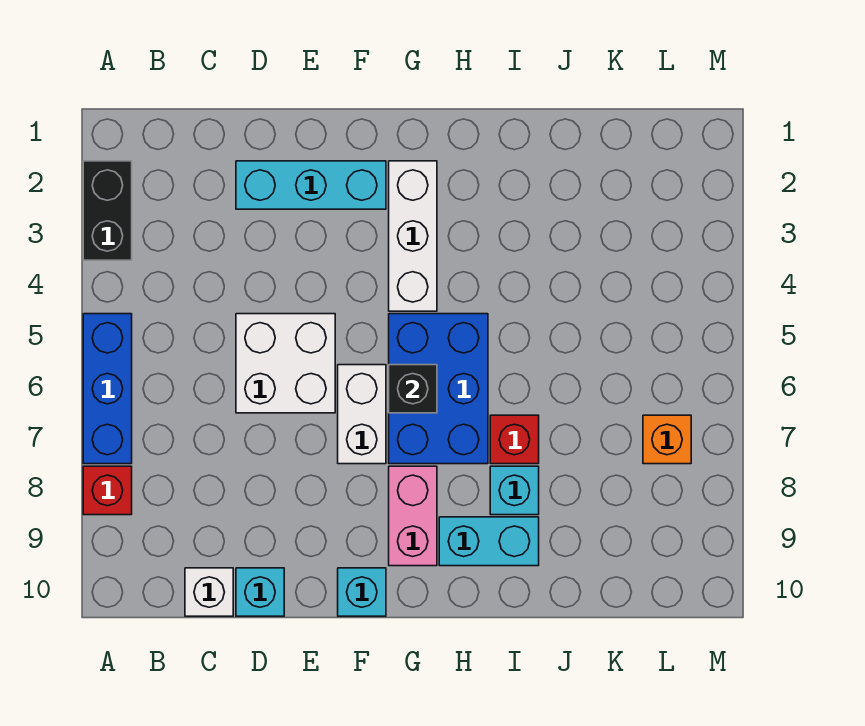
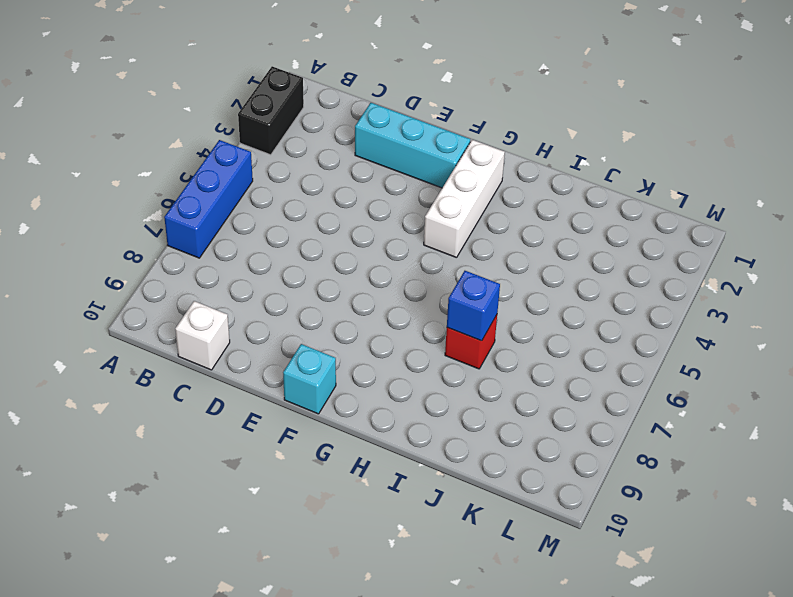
blue 1x1 brick [447,271,500,341] -> none
none -> red 1x1 brick [83,466,132,515]
none -> white 2x2 brick [236,314,335,413]
none -> cyan 1x1 brick [236,568,284,616]

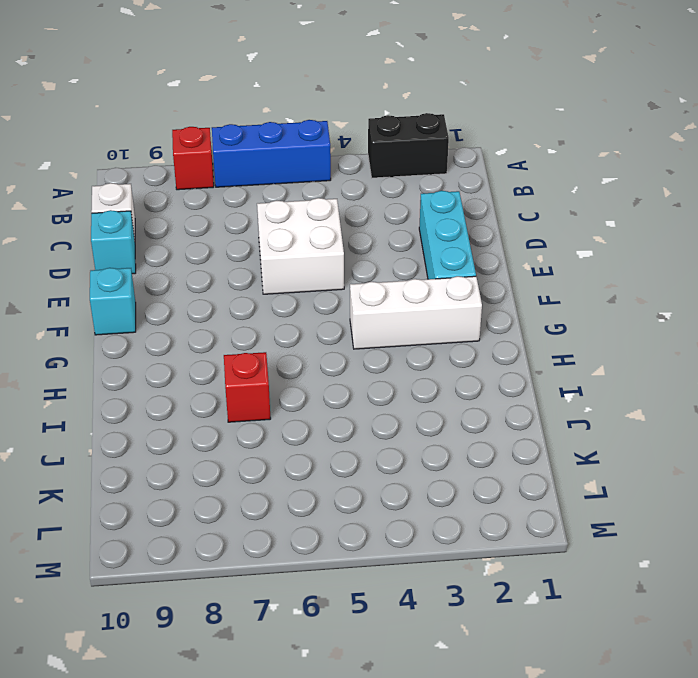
none -> white 1x2 brick [338,365,386,464]
none -> blue 2x3 brick [389,314,488,464]
none -> pink 1x2 brick [389,466,437,566]

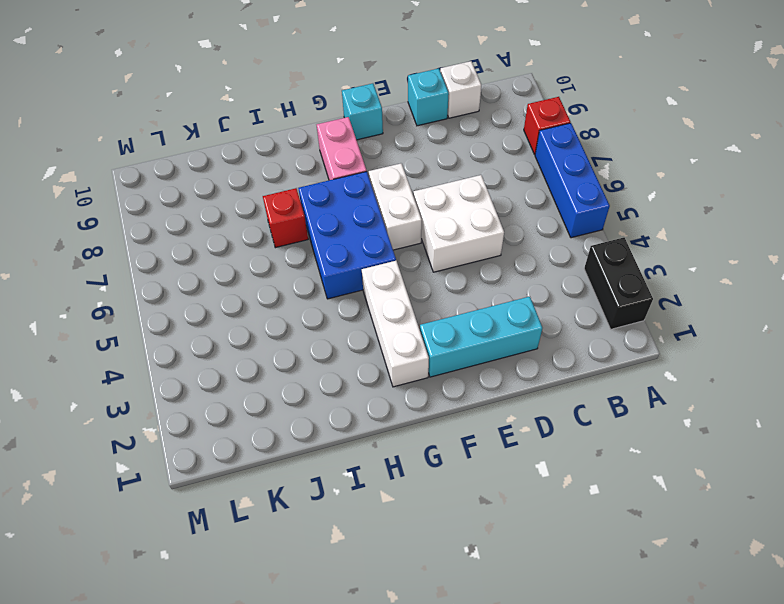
none -> cyan 1x2 brick [439,517,539,566]
none -> cyan 1x1 brick [490,466,539,515]
none -> orange 1x1 brick [643,415,691,464]

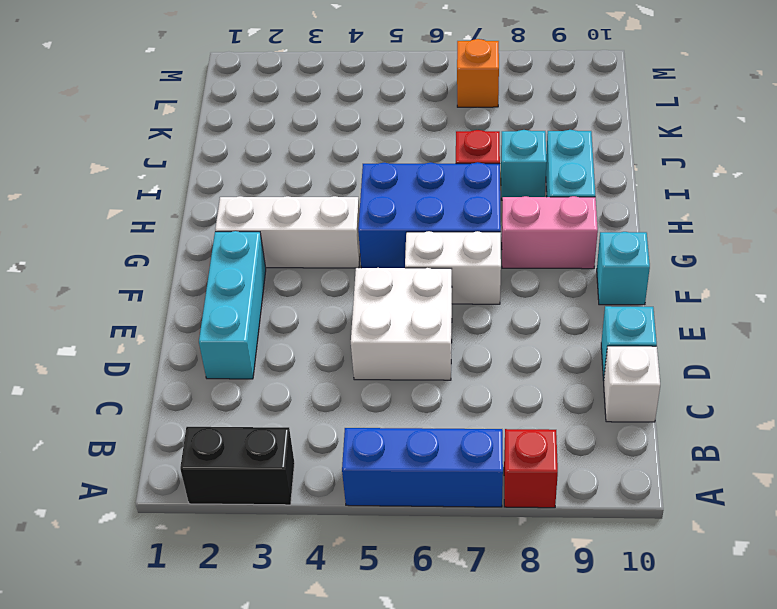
none -> black 1x1 brick [389,365,437,413]

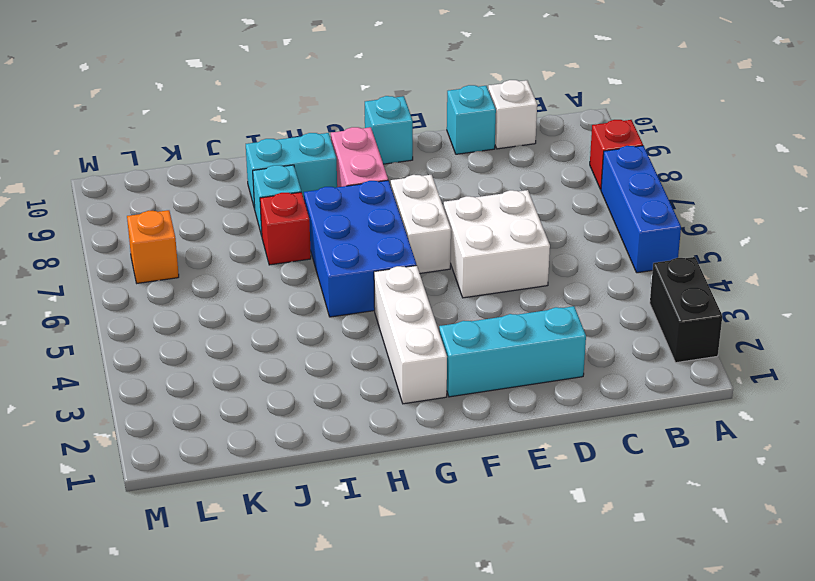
none -> black 1x1 brick [389,365,437,413]

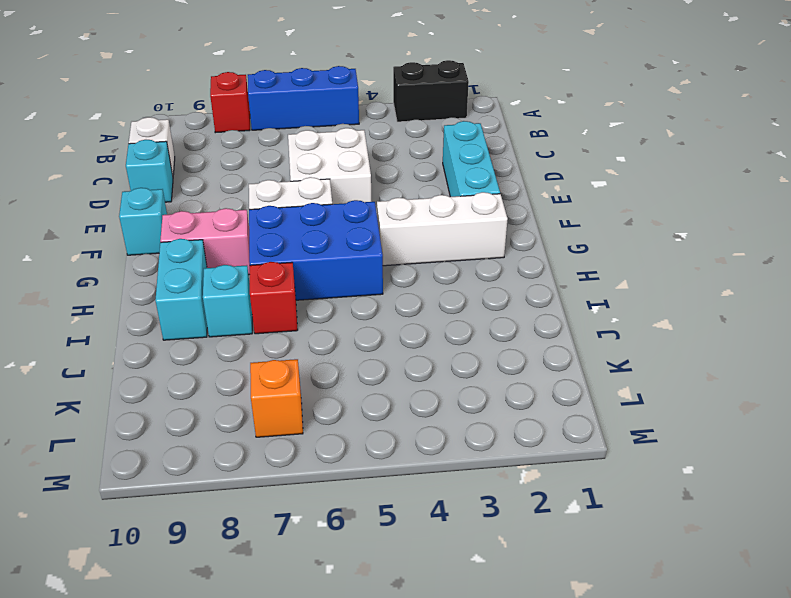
none -> black 1x1 brick [389,365,437,413]

